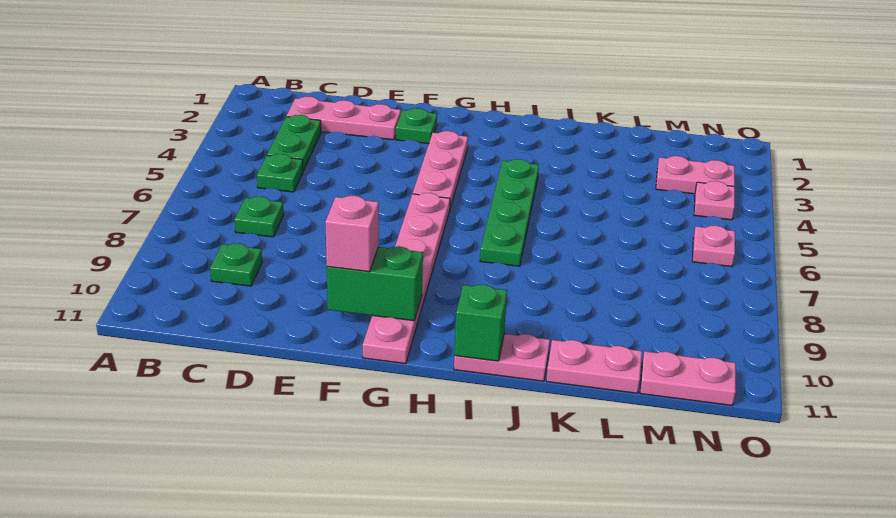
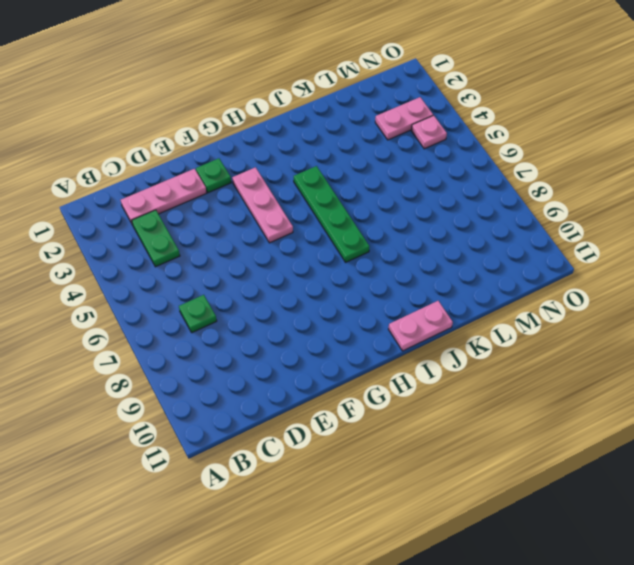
none -> green 1x1 plate [257,154,303,192]
none -> green 1x1 plate [210,243,262,286]
none -> pink 1x6 plate [363,193,450,364]

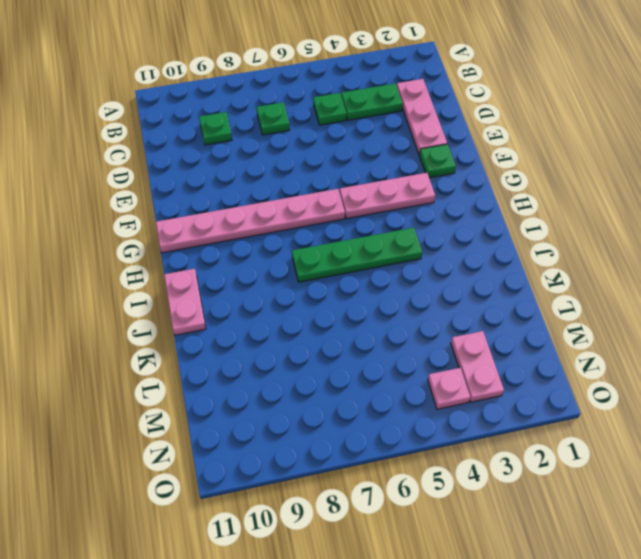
none -> pink 1x2 plate [546,340,642,393]
none -> pink 1x2 plate [640,351,736,406]
none -> pink 1x1 plate [692,226,735,267]

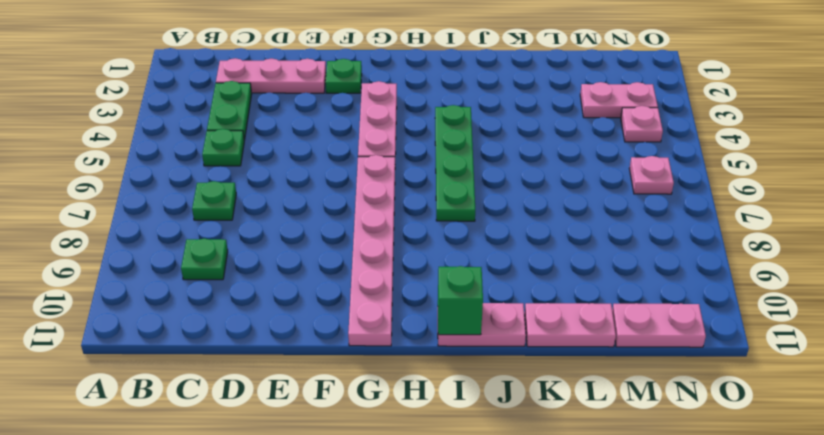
none -> green 1x2 brick [327,246,423,321]
none -> pink 1x1 brick [325,196,379,272]

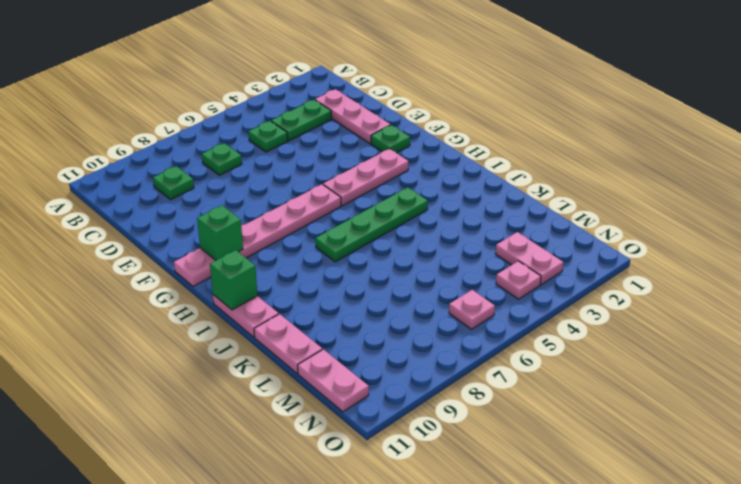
green 1x1 brick [197,205,243,260] -> green 1x2 brick [327,246,423,321]
none -> pink 1x1 brick [325,196,379,272]

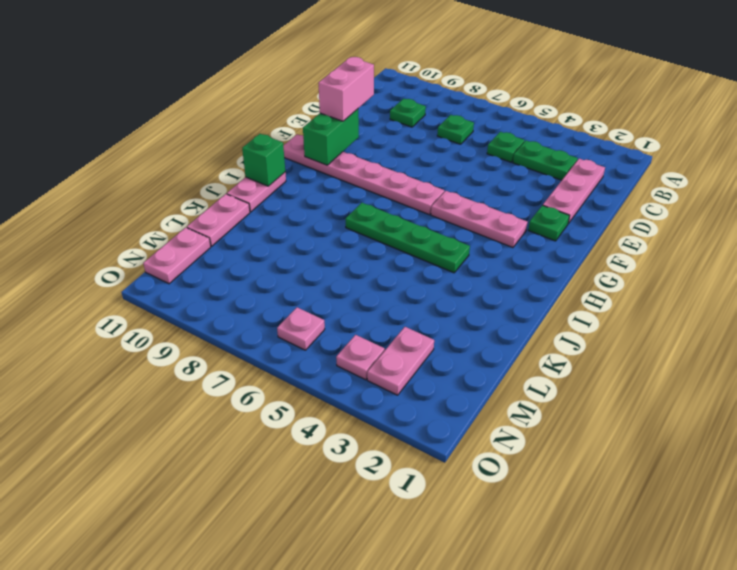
pink 1x2 brick [319,57,374,121] -> pink 1x1 brick [325,196,379,272]

